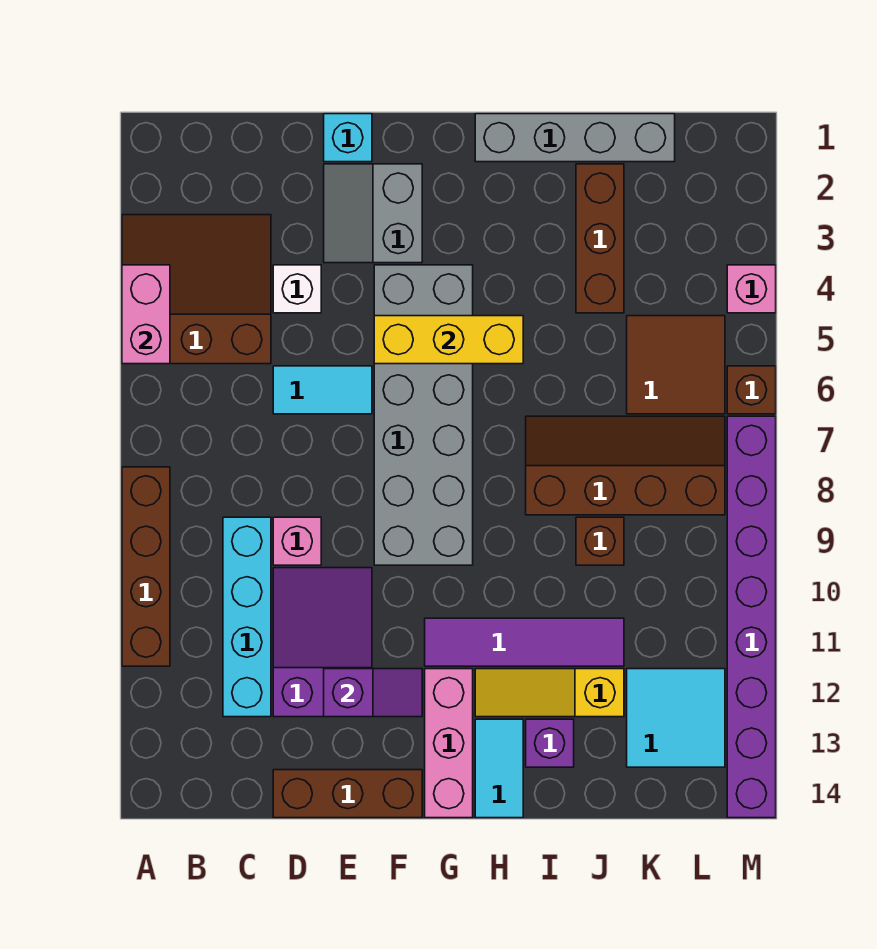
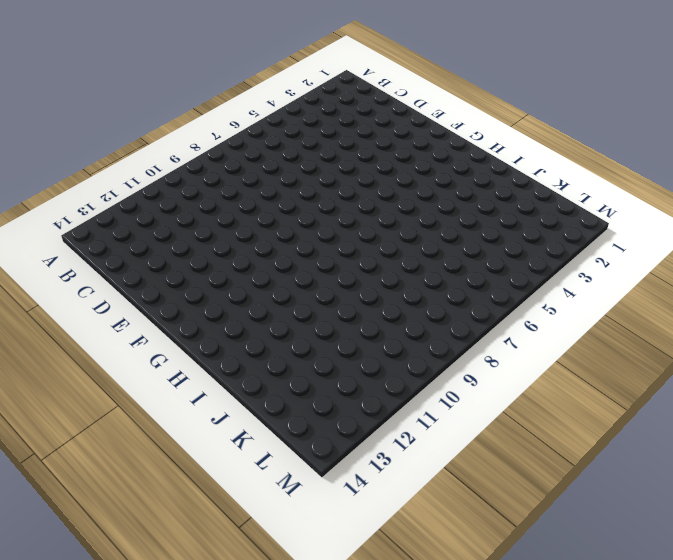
none -> brown 3x3 slope [122,215,271,364]
none -> brown 1x4 brick [122,467,170,666]
none -> cyan 1x4 brick [223,517,271,717]

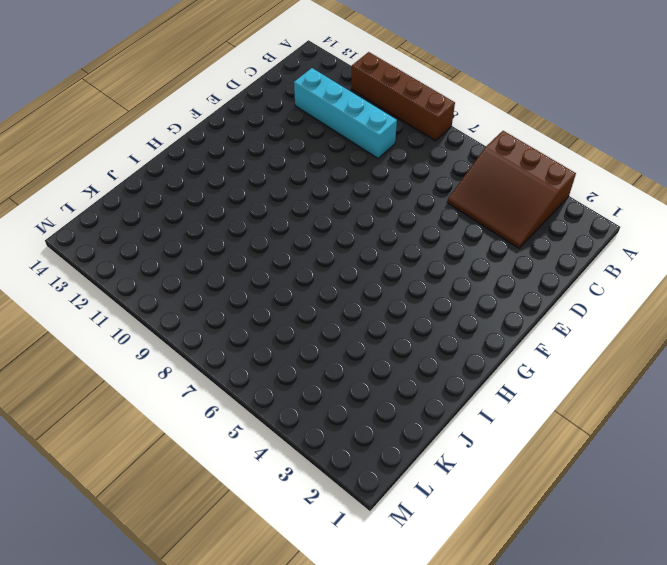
brown 3x3 slope [447,131,576,248] -> brown 3x3 slope turned to [122,215,271,364]
none -> white 1x1 brick [273,265,321,313]
none -> cyan 1x2 tile [273,366,372,414]
none -> pink 1x1 brick [273,517,321,565]

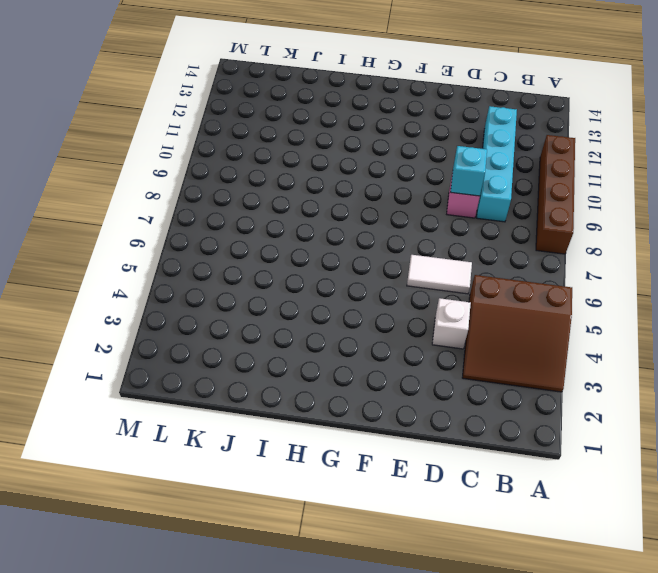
white 1x2 tile [407,255,472,294] -> cyan 1x2 tile [273,366,372,414]
cyan 1x1 brick [451,146,487,196] -> cyan 1x1 brick moved to [324,114,372,162]
none -> purple 2x3 slope [273,568,372,717]
none -> brown 1x3 brick [273,770,422,818]
none -> grey 2x2 slope [324,164,422,263]

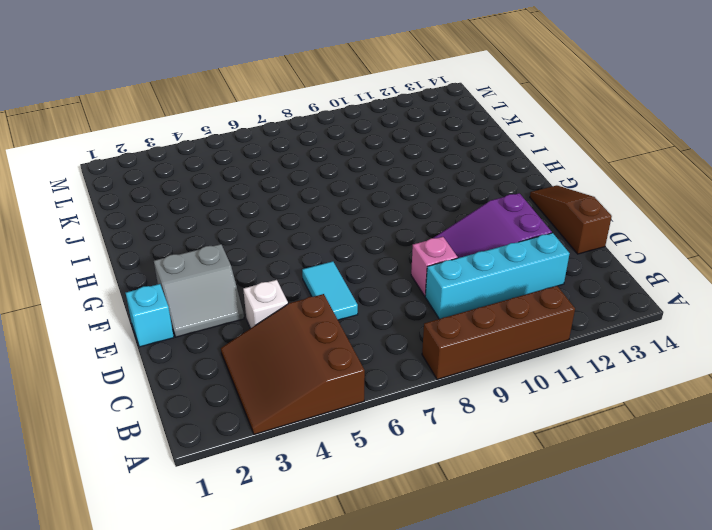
brown 1x3 slope [530,185,612,254] -> brown 1x3 brick [273,770,422,818]
none -> grey 2x6 brick [374,265,473,565]
none -> purple 1x4 tile [425,618,624,666]
none -> pink 1x3 brick [425,669,473,818]

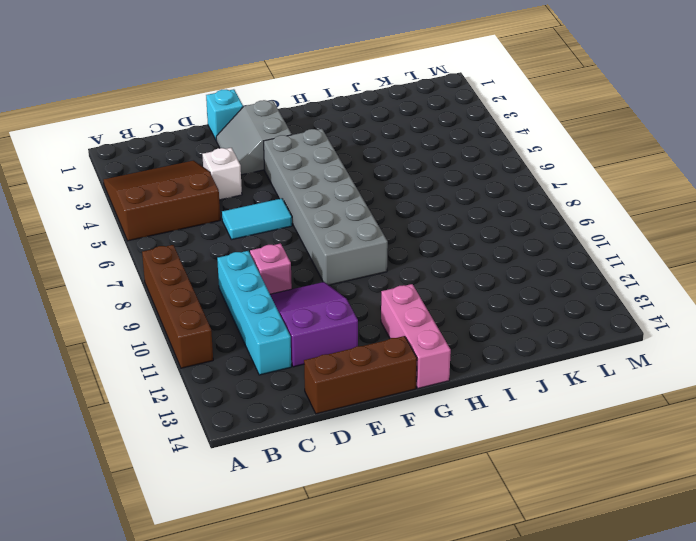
none -> purple 1x4 tile [425,618,624,666]
none -> grey 1x4 brick [475,114,675,162]
none -> yellow 1x3 slope [475,669,624,717]

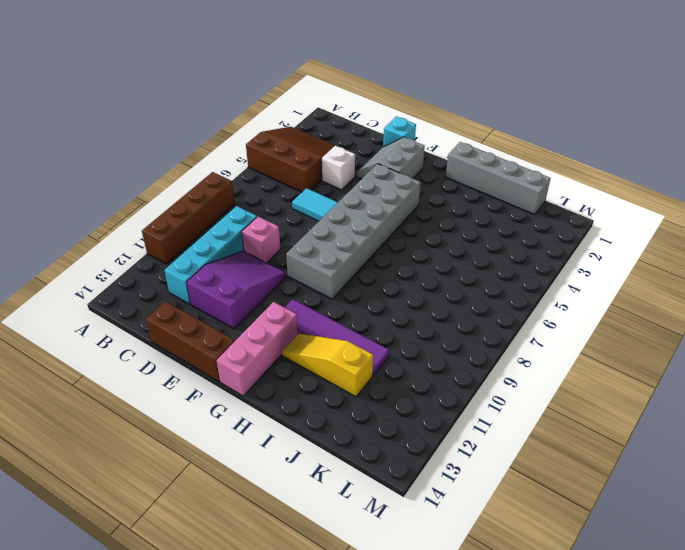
none -> cyan 1x2 tile [475,719,523,818]
none -> brown 2x4 slope [526,416,725,515]
none -> purple 1x1 brick [526,719,574,767]

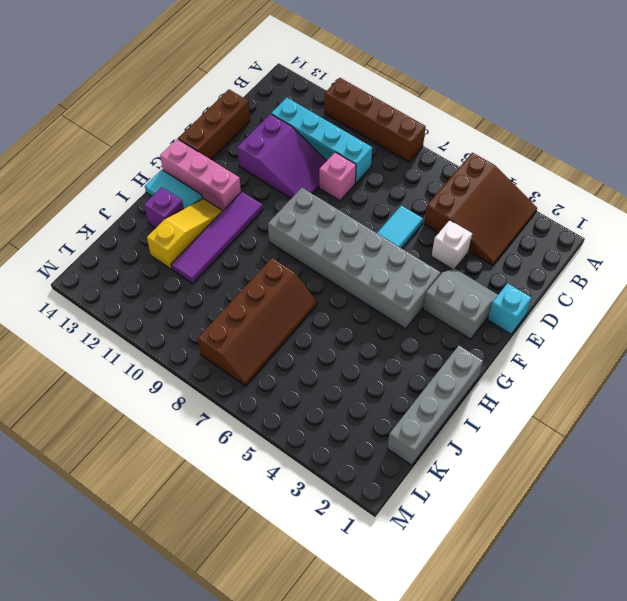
none -> brown 1x3 brick [576,164,624,313]
none -> brown 1x1 brick [576,517,624,565]
none -> brown 2x2 tile [627,316,725,414]

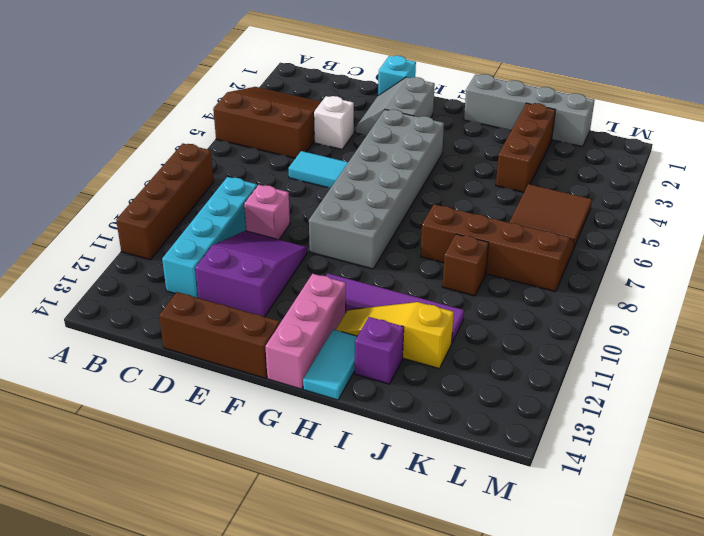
none -> cyan 2x2 tile [627,669,725,767]
none -> pink 1x1 brick [727,265,776,313]
none -> brown 1x1 brick [727,366,776,414]

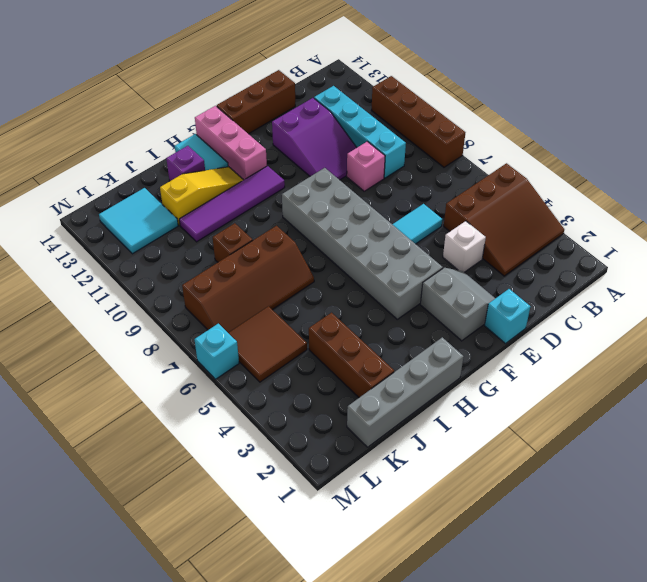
cyan 1x1 brick [194,324,239,379] -> brown 1x1 brick [727,366,776,414]
none -> pink 1x1 brick [727,265,776,313]
none -> purple 1x8 brick [727,416,776,818]
none -> pink 1x2 brick [122,265,170,364]

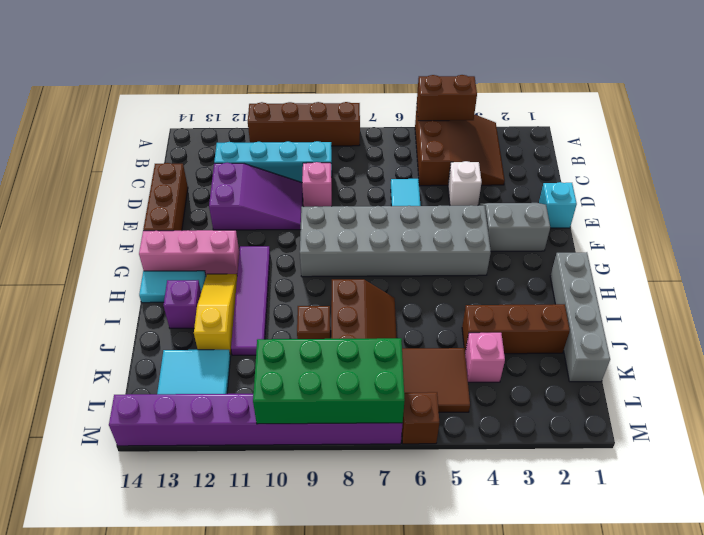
brown 1x2 brick [417,75,477,121] -> pink 1x2 brick [122,265,170,364]
pink 1x1 brick [465,333,505,382] -> pink 1x1 brick moved to [727,265,776,313]
green 2x4 brick [253,338,405,424] -> none
none -> purple 1x2 slope [324,669,422,717]
none -> yellow 1x3 brick [374,316,523,364]

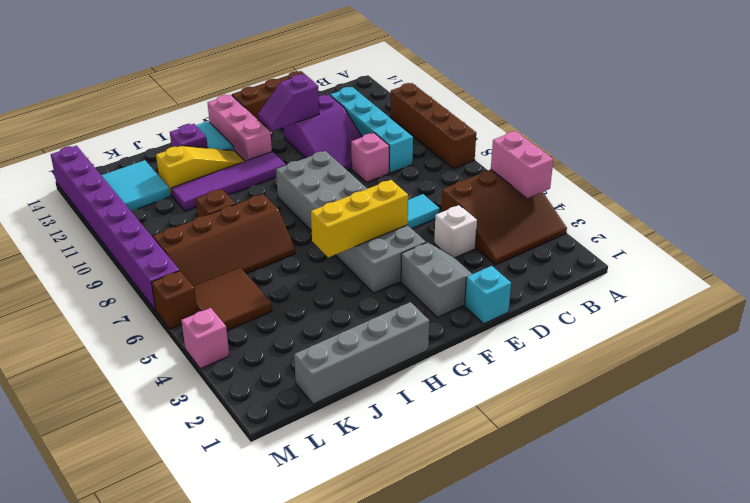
none -> brown 1x3 brick [576,164,624,313]

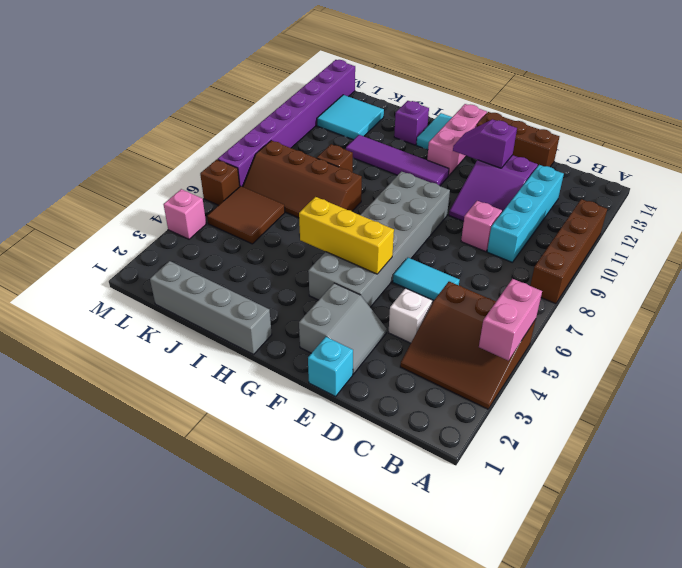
none -> yellow 1x3 slope [475,669,624,717]
none -> brown 1x3 brick [576,164,624,313]

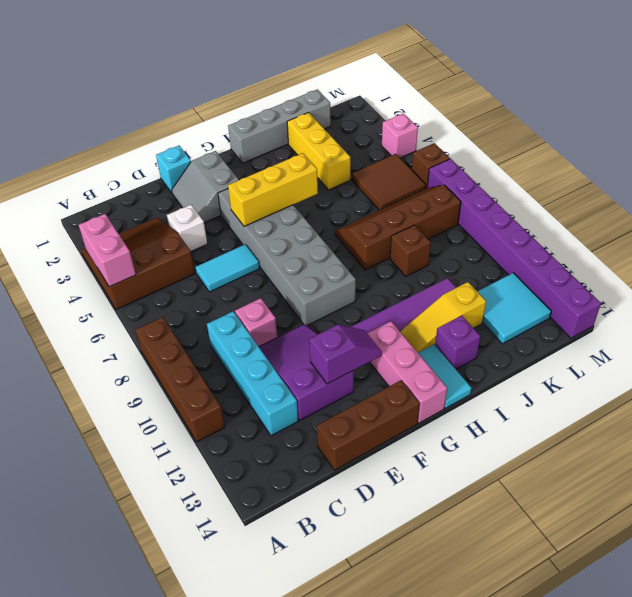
yellow 1x3 brick [287,113,350,190] -> brown 1x3 brick [576,164,624,313]

